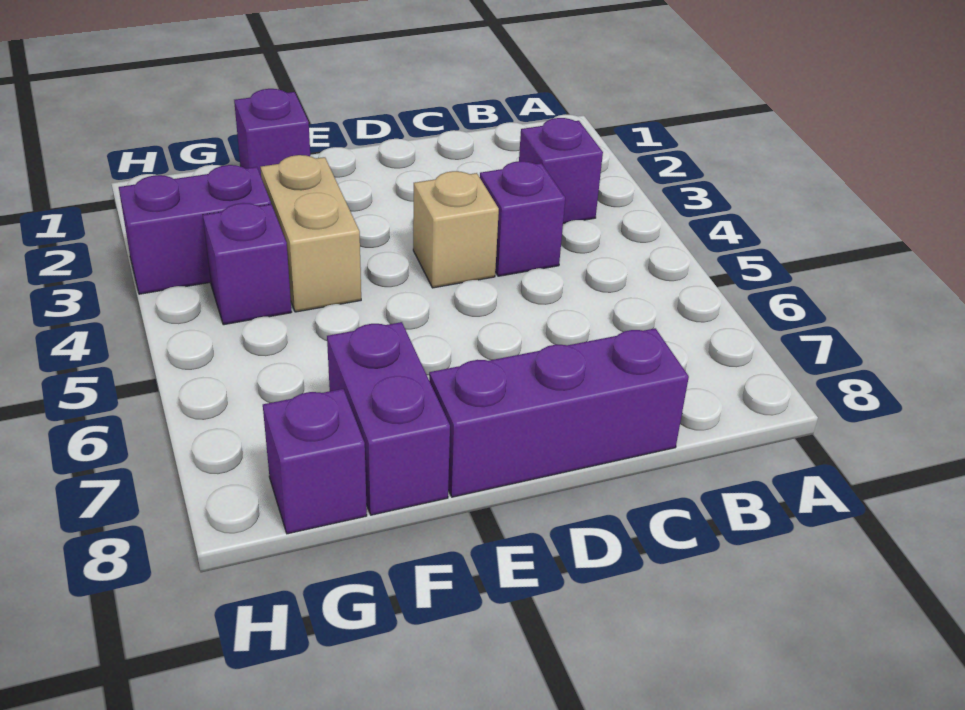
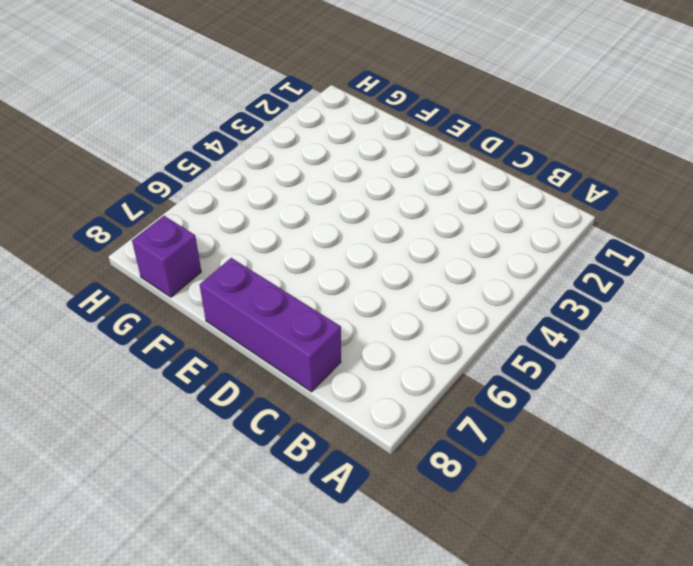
none -> purple 1x1 brick [519,118,603,224]
none -> purple 1x1 brick [480,161,565,276]

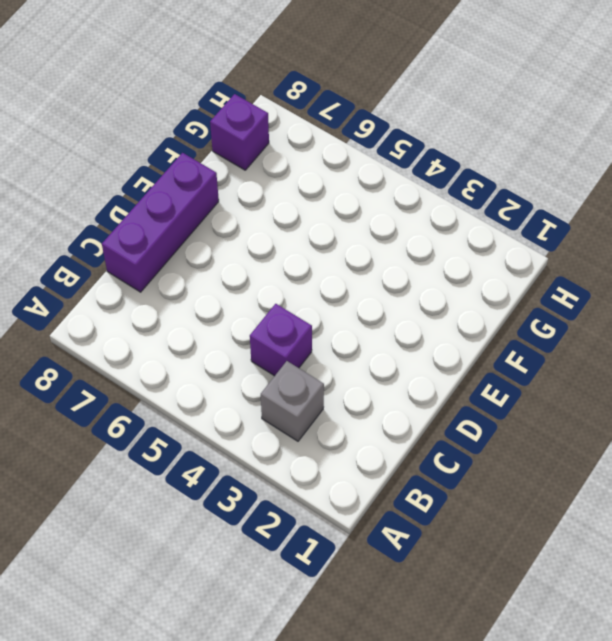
grey 1x1 brick [261,361,324,441] -> purple 1x1 brick [519,118,603,224]
none -> tan 1x1 brick [413,171,499,288]
none -> purple 1x1 brick [234,89,310,176]

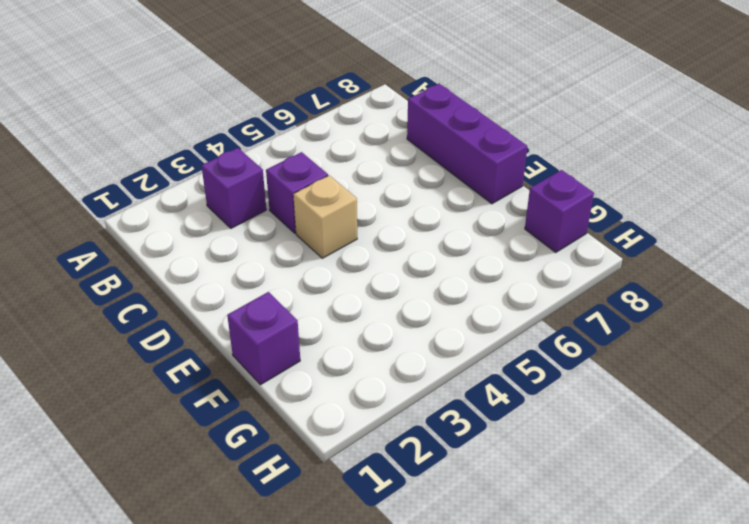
none -> tan 1x2 brick [261,155,361,312]
none -> purple 1x2 brick [327,322,450,515]

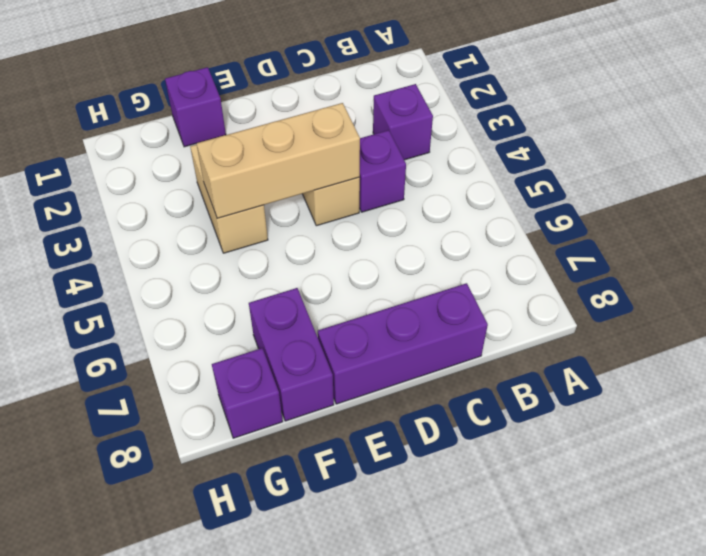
tan 1x3 brick [196,103,360,218] -> none
none -> purple 1x2 brick [119,165,271,294]
none -> purple 1x1 brick [203,203,291,325]

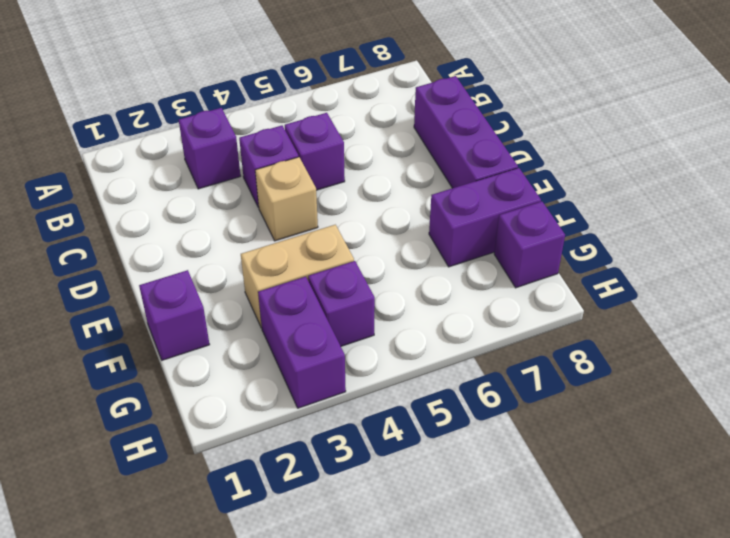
purple 1x1 brick [285,113,345,190] -> none

